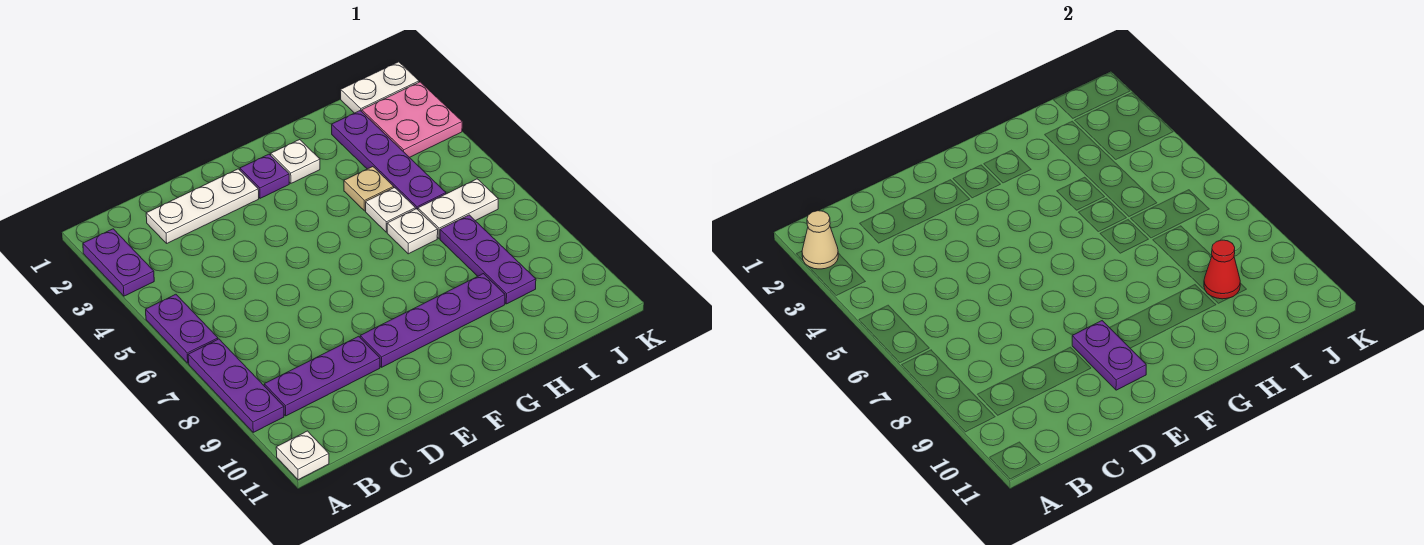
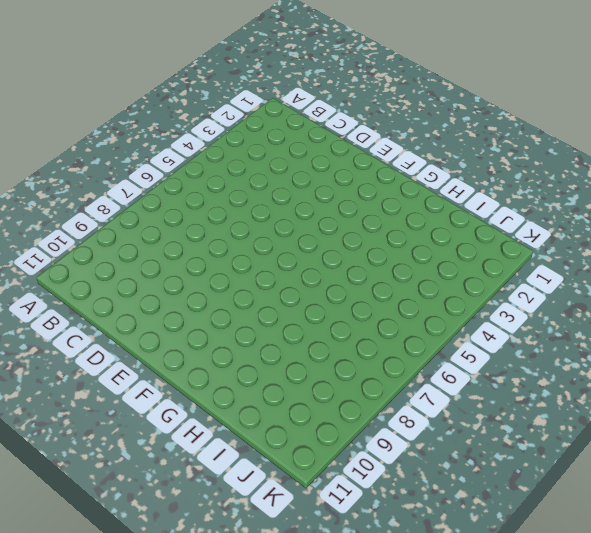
none -> purple 1x2 plate [83,229,154,296]
none -> purple 1x2 plate [146,294,218,363]
none -> purple 1x3 plate [188,339,284,432]

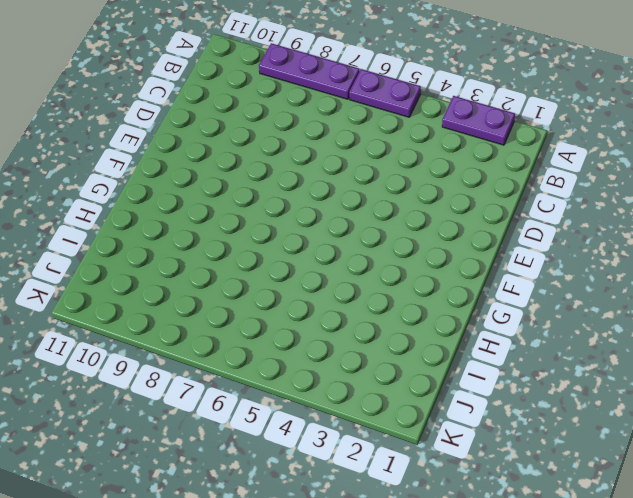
none -> white 1x1 plate [276,431,329,480]
none -> purple 1x3 plate [264,336,380,416]
none -> white 1x3 plate [146,169,259,243]

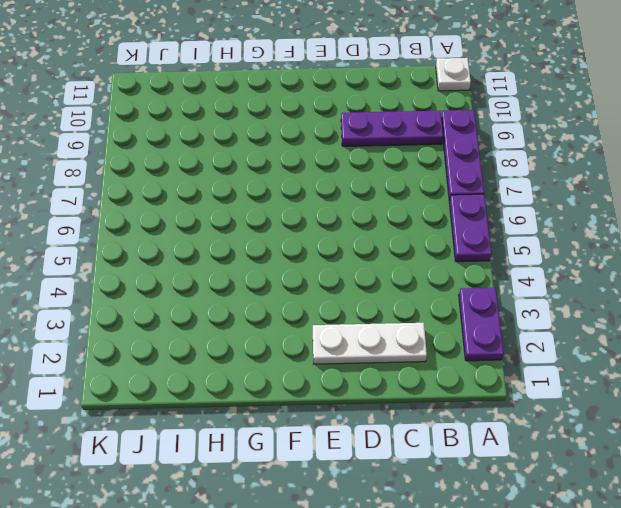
none -> purple 1x4 plate [360,274,505,367]
none -> purple 1x1 plate [240,154,289,198]
none -> white 1x1 plate [271,140,320,183]

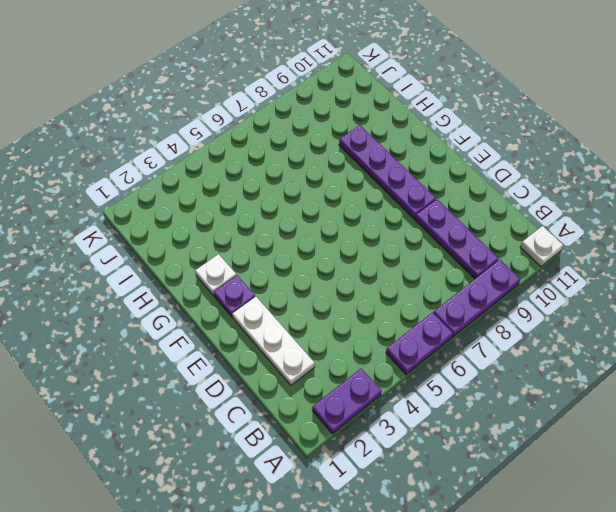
none -> tan 1x1 plate [344,167,394,211]
none -> white 1x1 plate [366,188,415,232]
none -> white 1x1 plate [387,209,438,254]

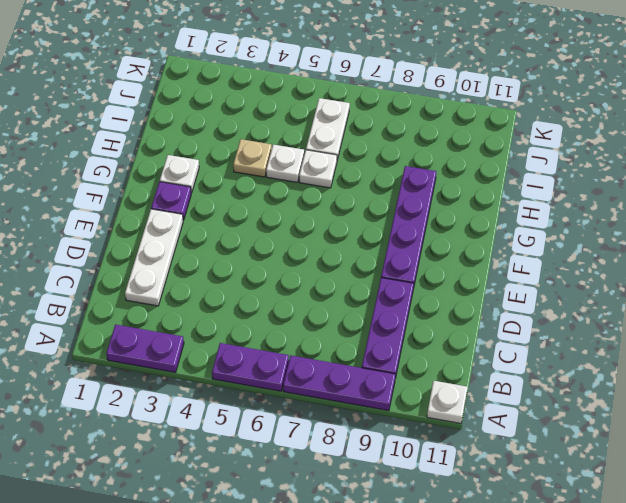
none -> purple 1x4 plate [332,111,446,209]
none -> purple 1x3 plate [440,215,536,304]
none -> white 1x2 plate [341,62,419,113]

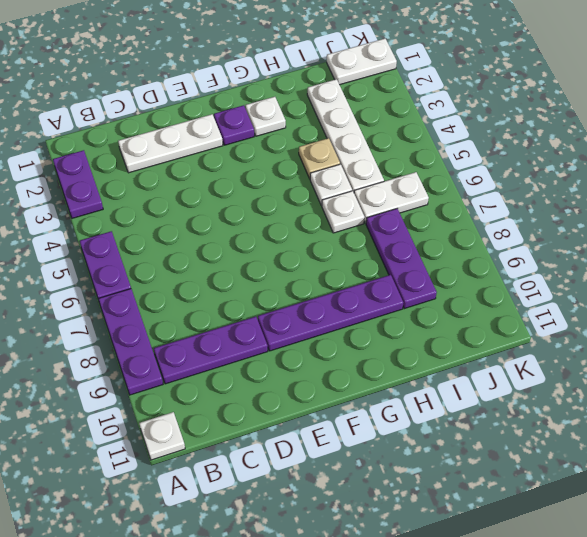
white 1x4 plate [307,79,384,192] -> purple 1x4 plate [332,111,446,209]
none -> pink 2x2 plate [362,82,462,158]
none -> tan 1x1 cone [802,211,838,269]
none -> purple 1x2 plate [1072,321,1146,390]

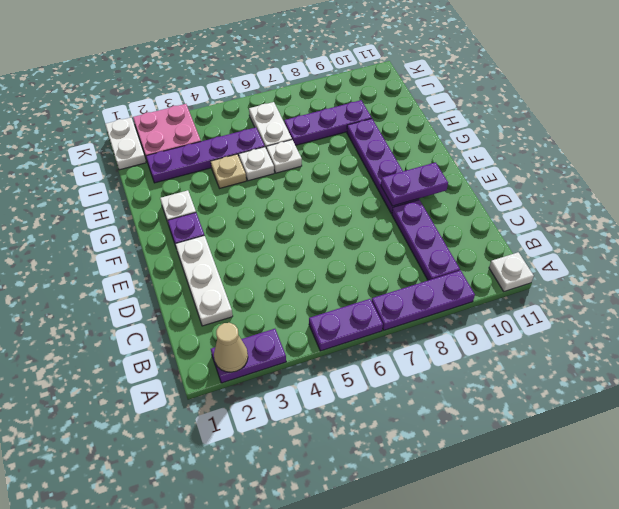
none -> red 1x1 cone [1204,240,1240,299]

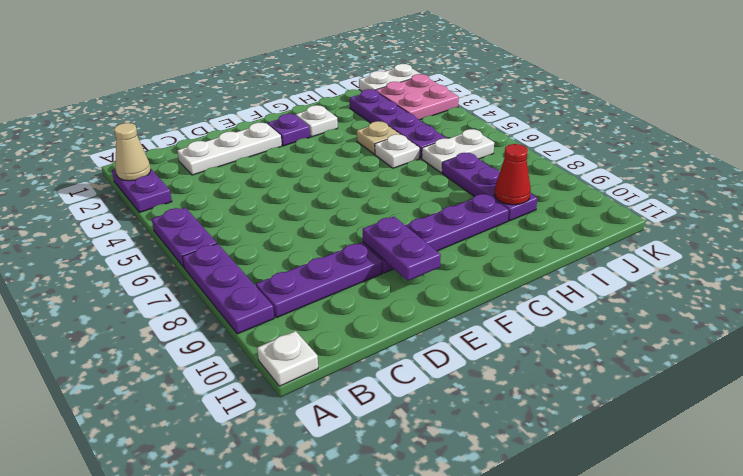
none -> white 1x1 plate [387,209,438,254]

